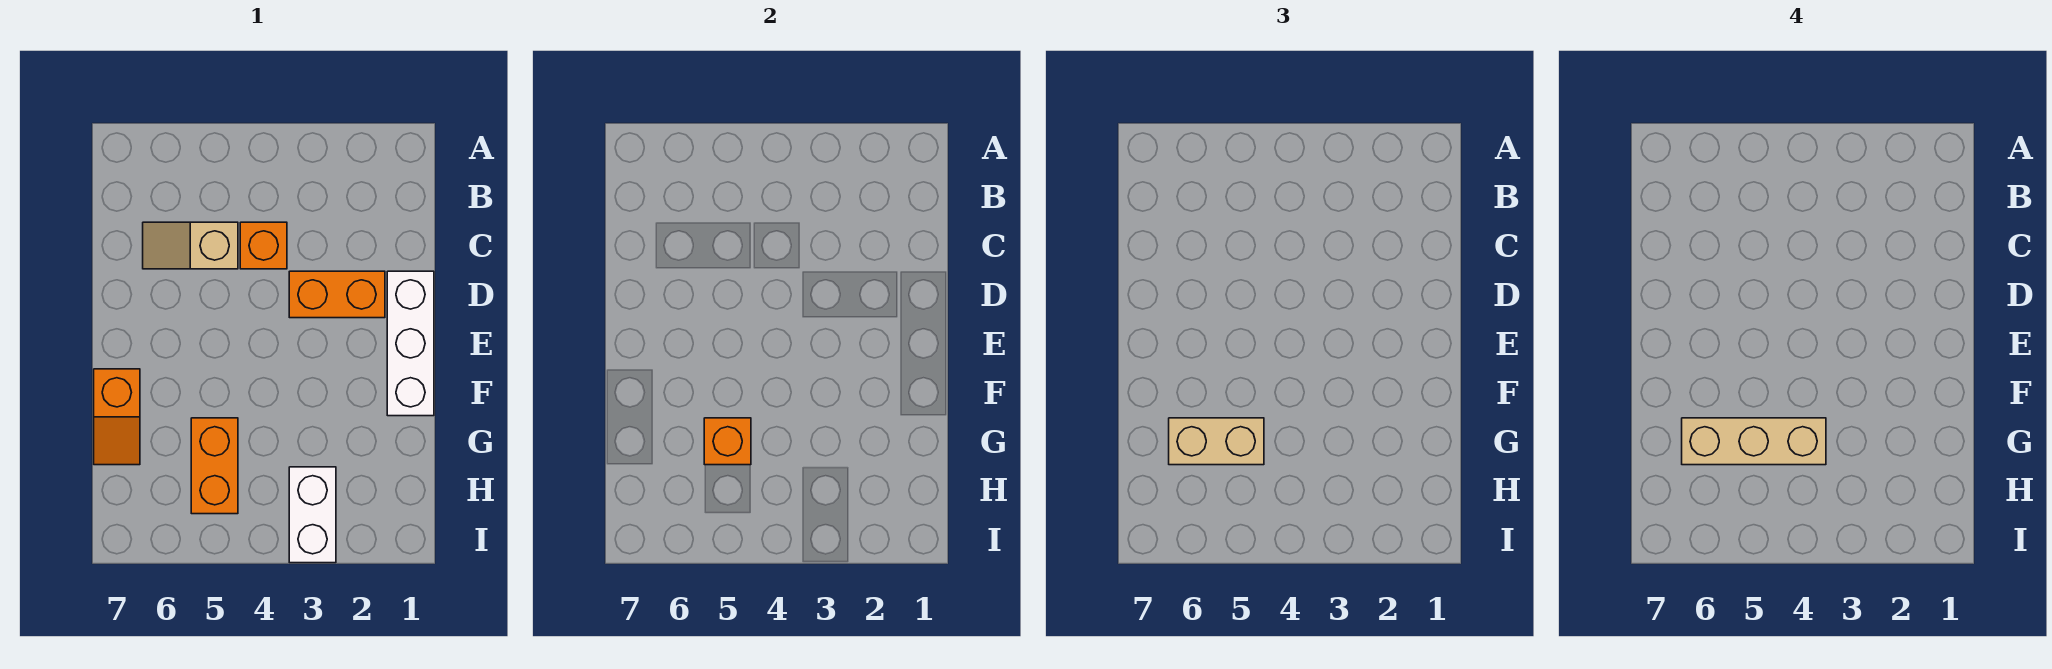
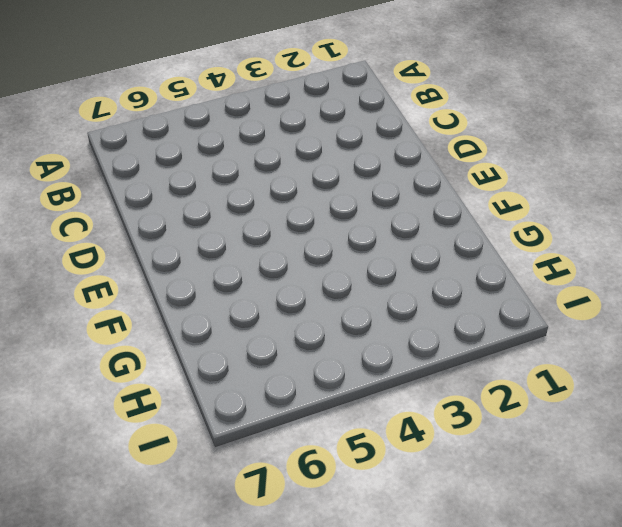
none -> orange 1x1 brick [240,222,287,269]
none -> tan 1x2 slope [143,222,238,269]

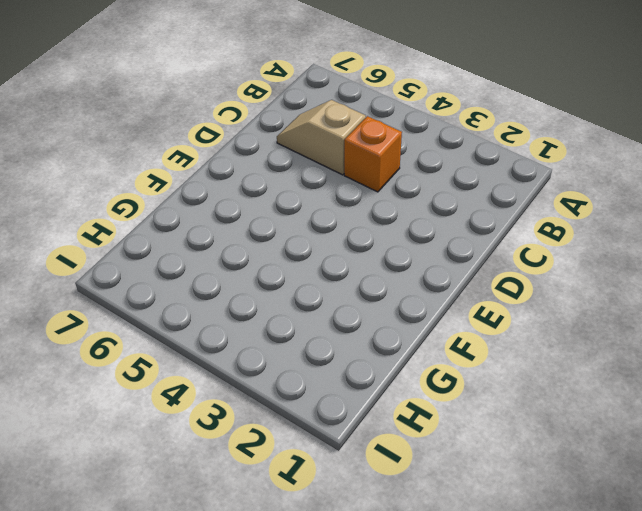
none -> white 1x3 brick [387,271,434,416]
none -> orange 1x2 brick [289,271,385,318]

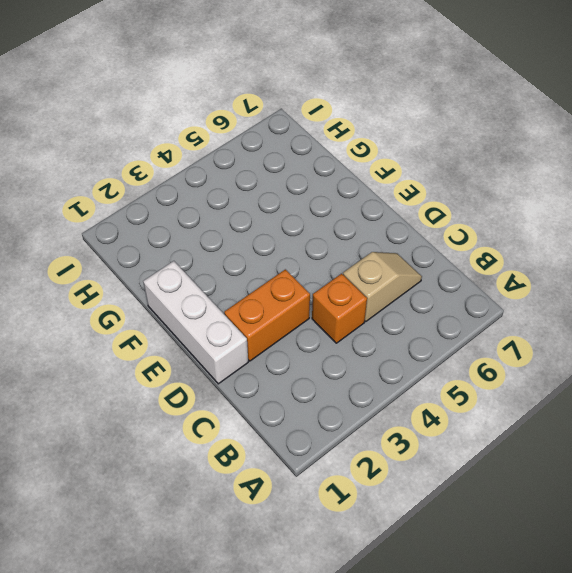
none -> orange 1x2 slope [94,369,140,465]
none -> orange 1x2 brick [191,418,238,514]

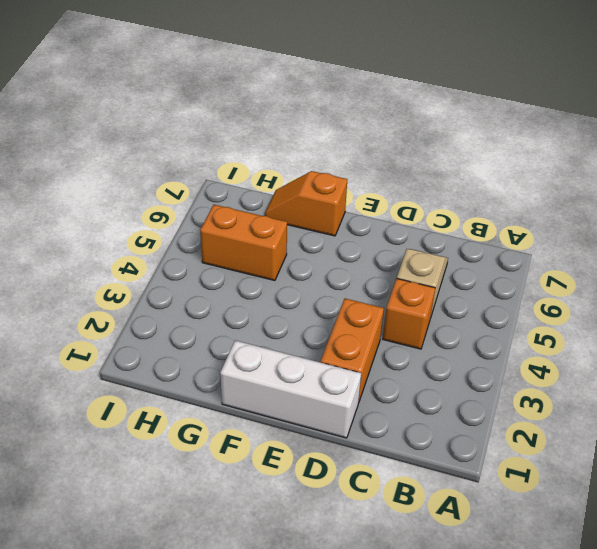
none -> white 1x2 brick [289,467,336,563]
none -> orange 1x1 brick [704,418,751,465]

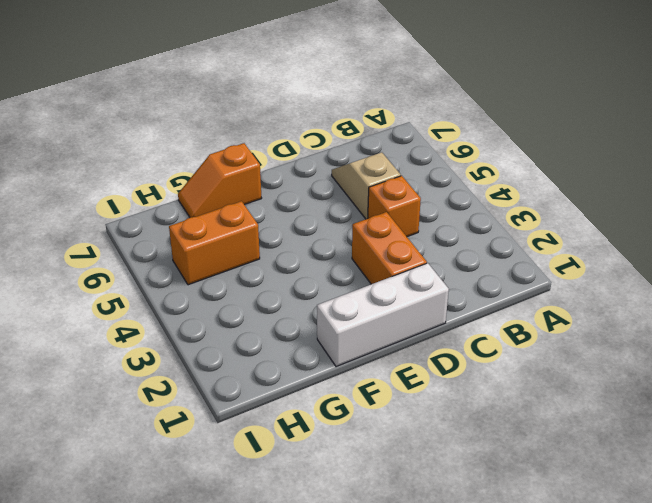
none -> white 1x2 brick [289,467,336,563]
none -> orange 1x1 brick [704,418,751,465]

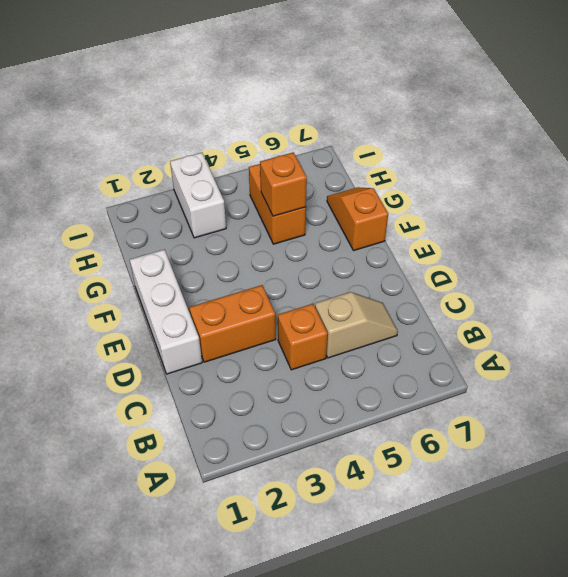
none -> tan 1x2 brick [1169,418,1264,465]
none -> tan 1x3 brick [1682,418,1826,465]

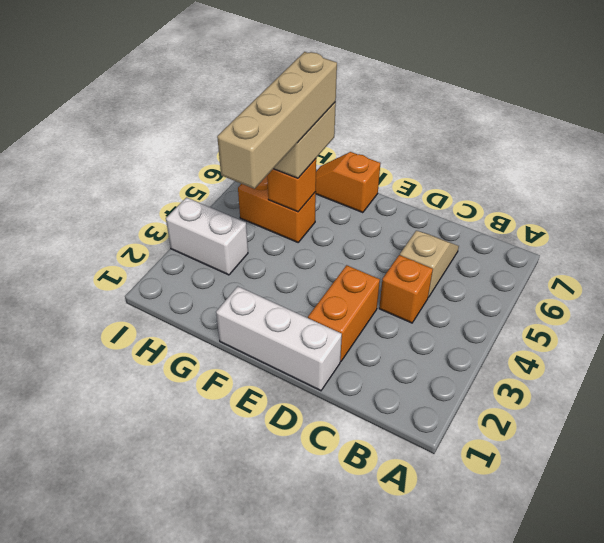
tan 1x4 brick [217,52,337,189] -> tan 1x3 brick [1682,418,1826,465]

